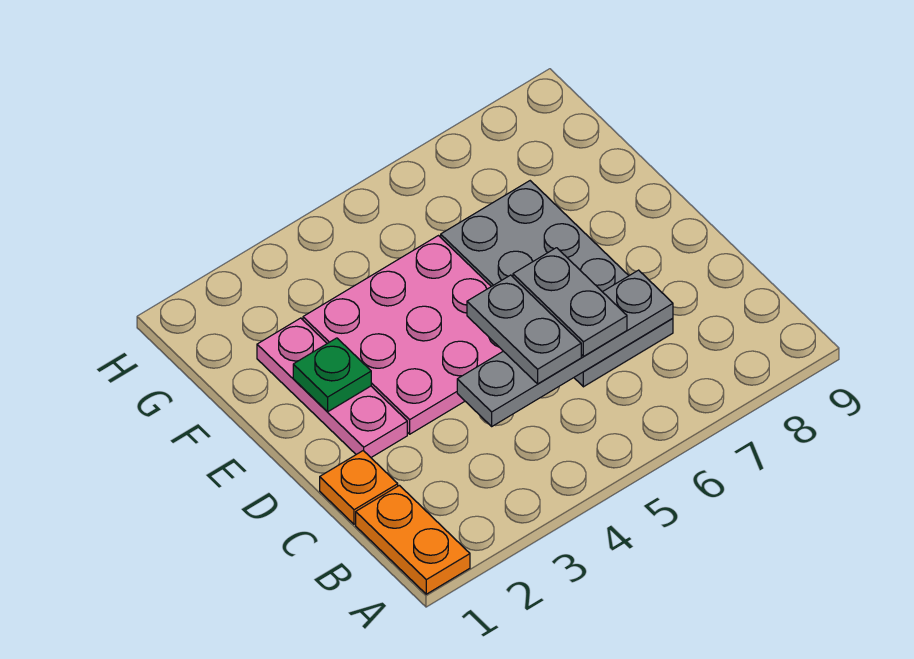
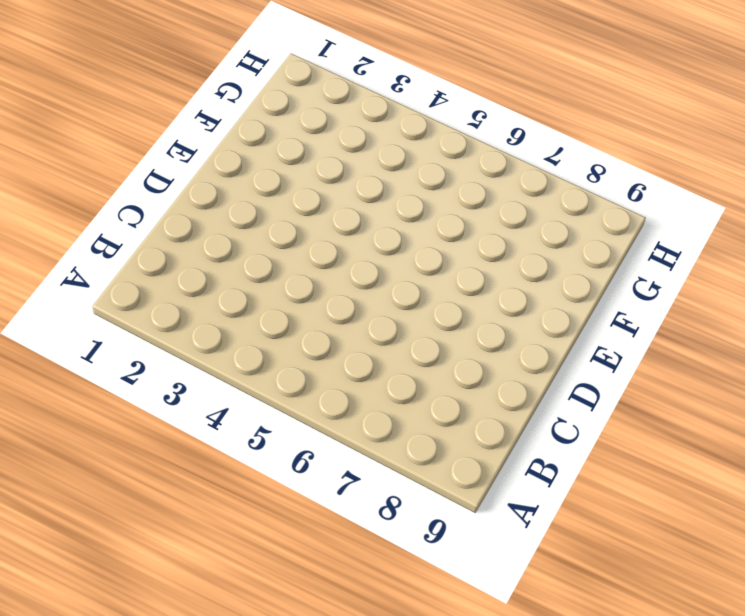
none -> orange 1x2 plate [356,485,470,594]
none -> orange 1x1 plate [320,451,398,524]

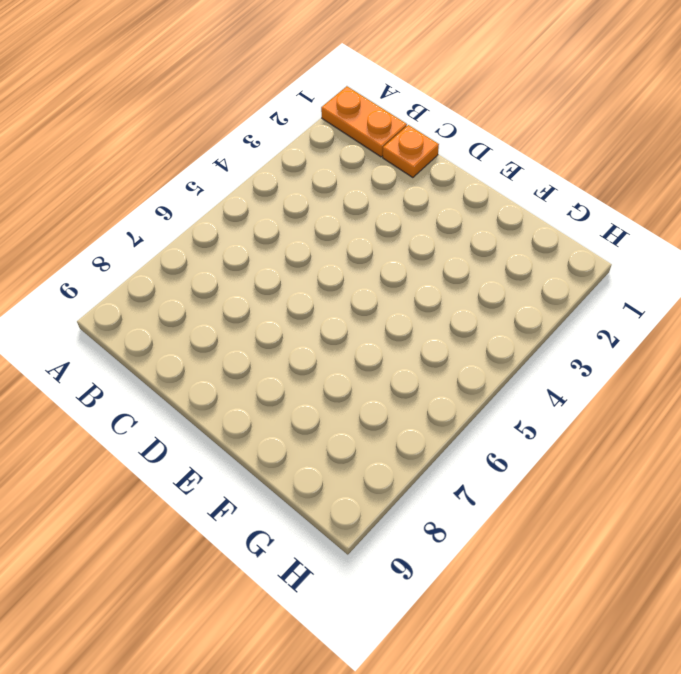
none -> grey 2x4 plate [441,181,673,387]
none -> pink 1x3 plate [257,318,407,457]

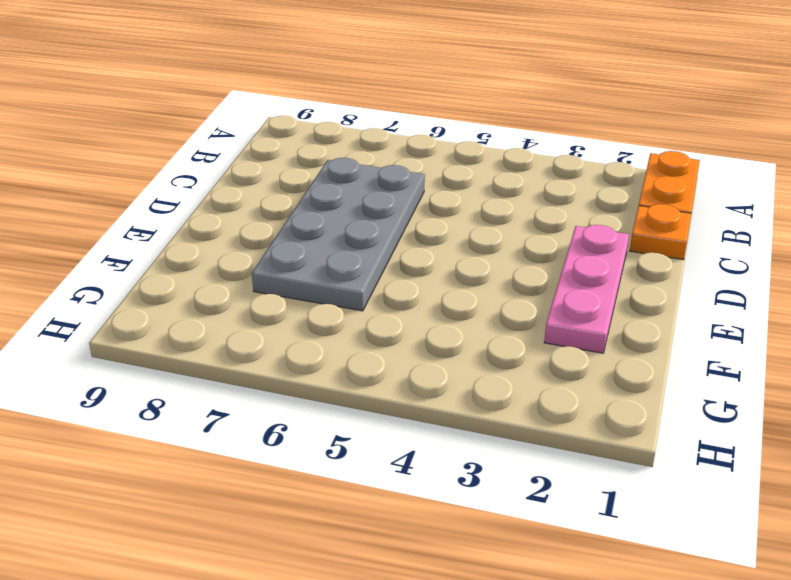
none -> pink 3x3 plate [303,236,503,434]
none -> grey 1x4 plate [457,270,673,426]

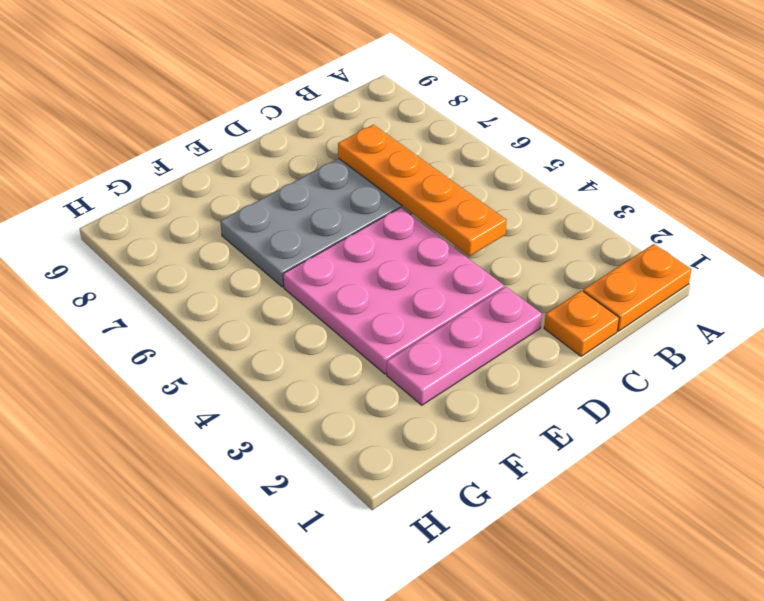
orange 1x4 plate [338,125,507,256] -> grey 1x4 plate [457,270,673,426]
none -> green 1x1 plate [293,338,371,412]
none -> grey 1x2 plate [467,275,581,384]

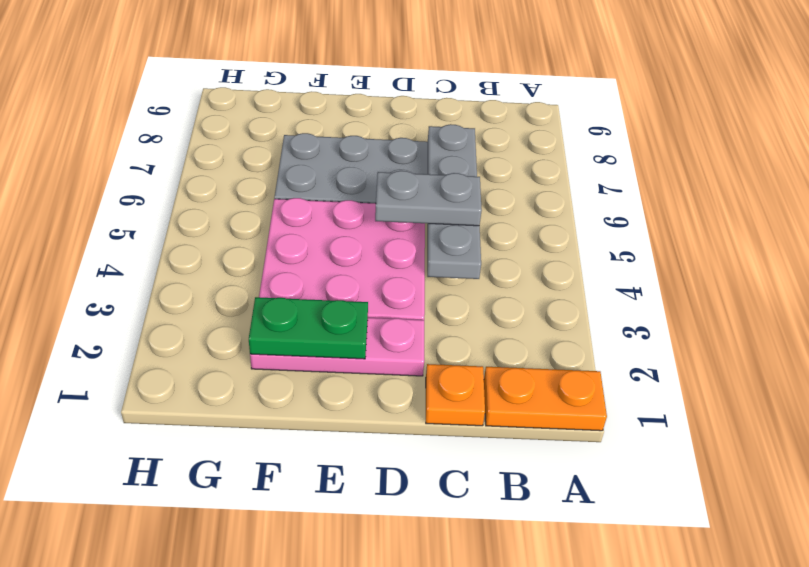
green 1x2 plate [249,297,368,359] -> green 1x1 plate [293,338,371,412]
none -> grey 1x2 plate [513,248,627,356]

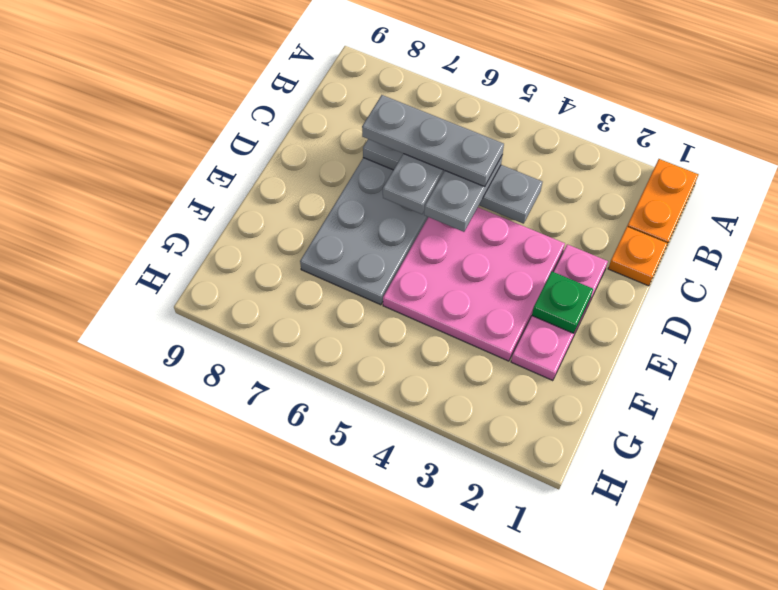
grey 1x3 plate [362,95,504,187] -> none

